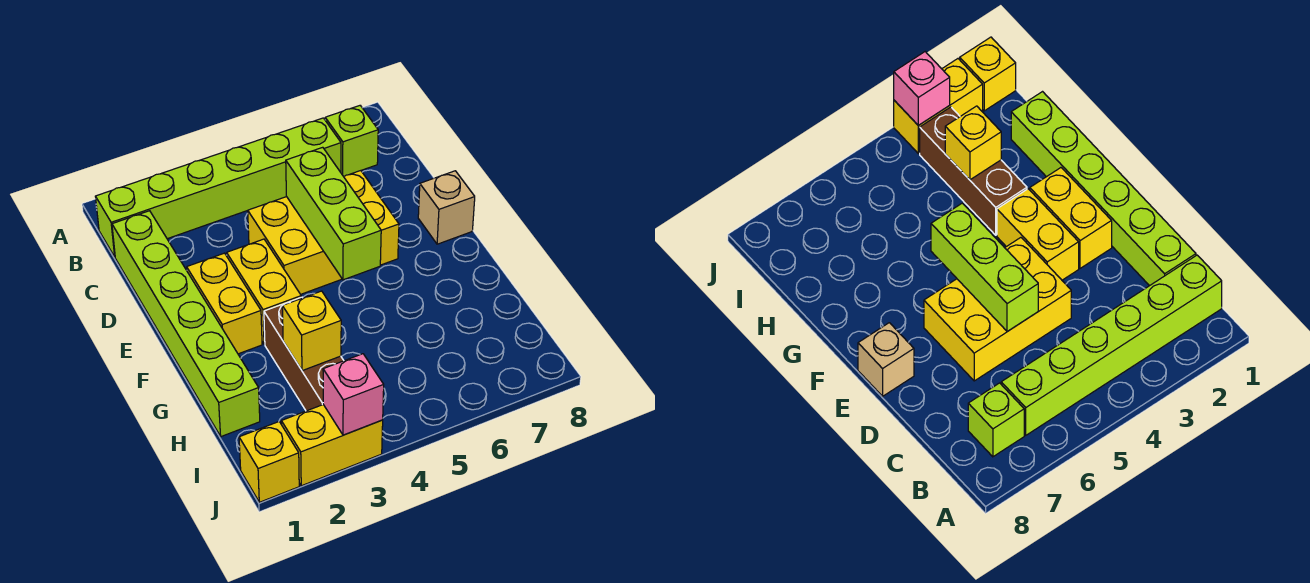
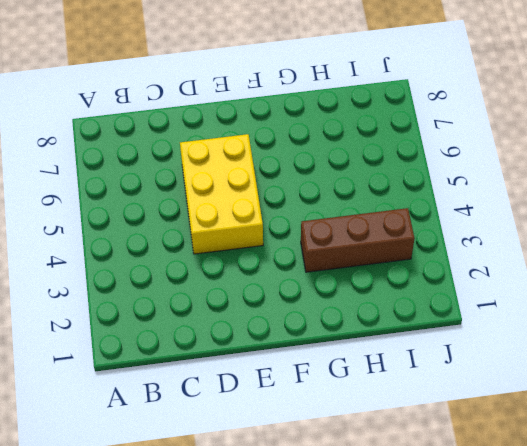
none -> lime 1x6 brick [95,118,341,257]
none -> lime 1x1 brick [325,106,378,176]
none -> lime 1x6 brick [112,211,260,436]

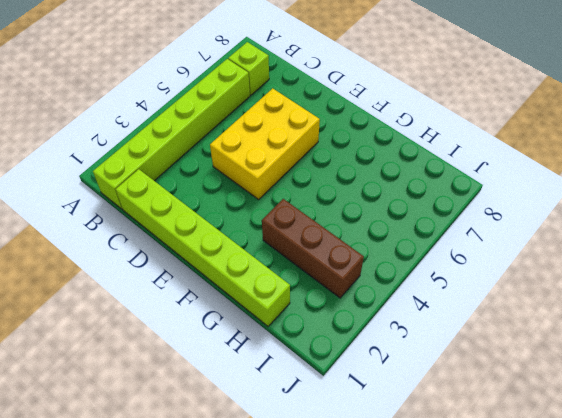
none -> yellow 1x2 brick [187,253,262,354]
none -> yellow 1x2 brick [227,239,301,344]
none -> tan 1x1 brick [418,171,475,244]

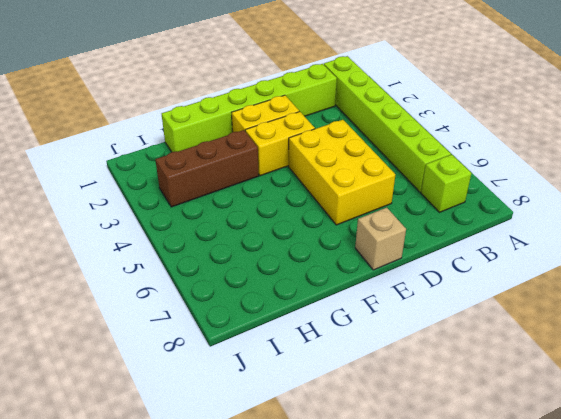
none -> yellow 1x1 brick [239,422,299,502]
none -> yellow 1x2 brick [281,405,383,486]
none -> lime 1x3 brick [286,147,381,280]

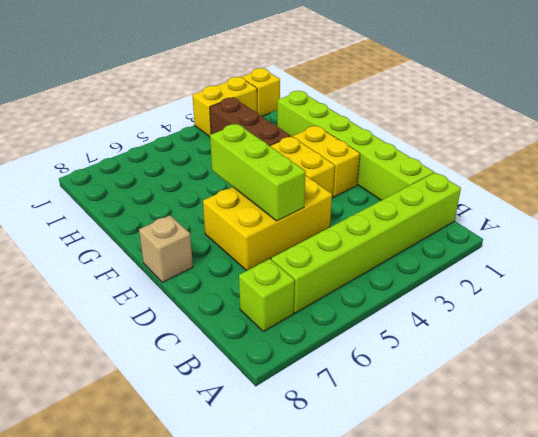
none -> yellow 1x1 brick [282,291,341,371]
none -> pink 1x1 brick [323,354,384,435]

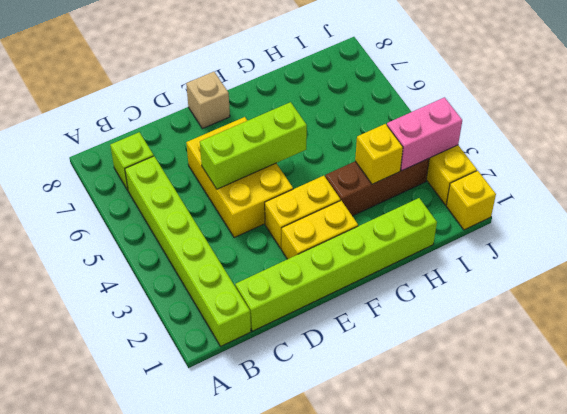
pink 1x2 brick [387,97,462,170] -> pink 1x1 brick [323,354,384,435]

